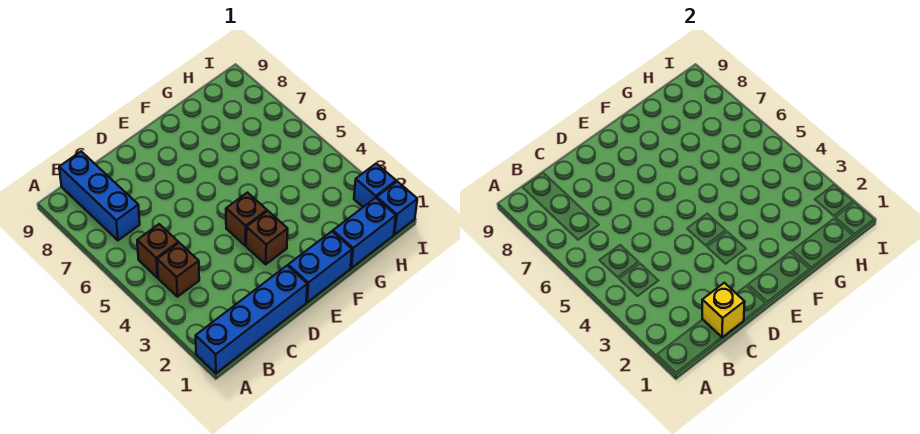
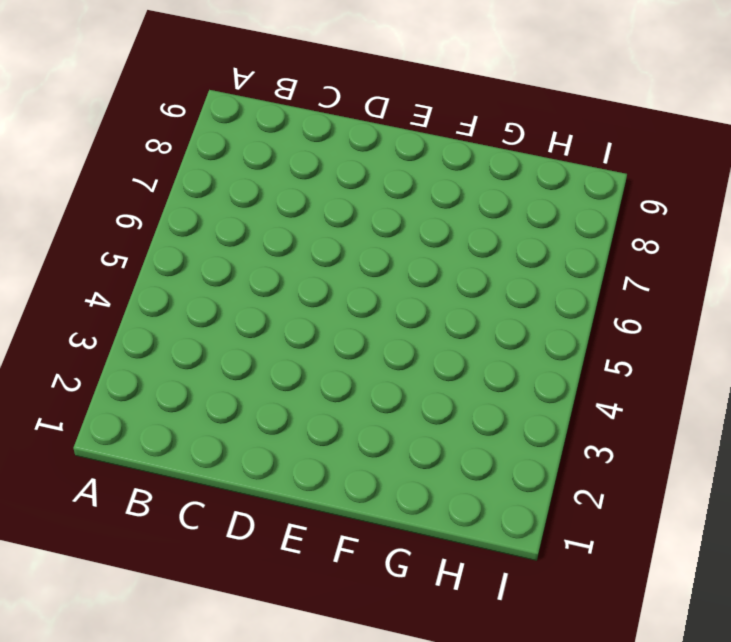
none -> blue 1x4 brick [196,266,307,373]
none -> brown 1x1 brick [157,243,199,297]

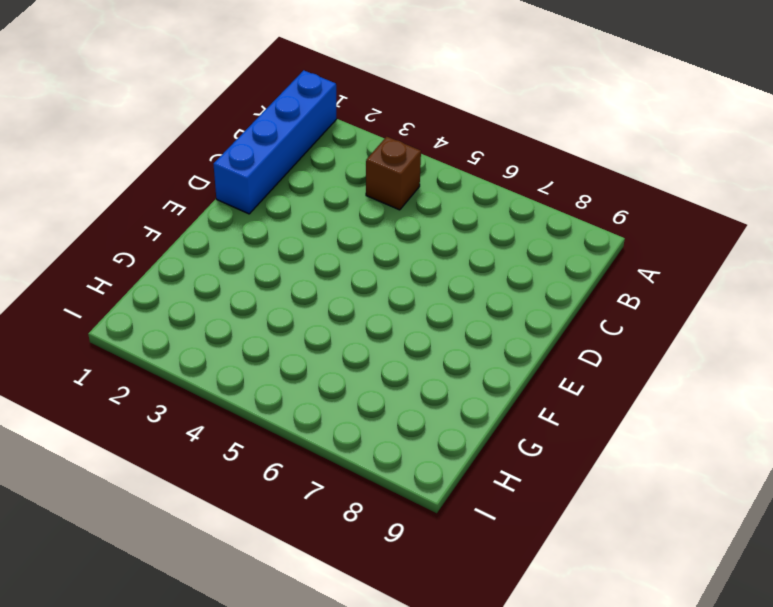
none -> brown 1x1 brick [137,224,178,278]
none -> blue 1x3 brick [59,151,140,240]

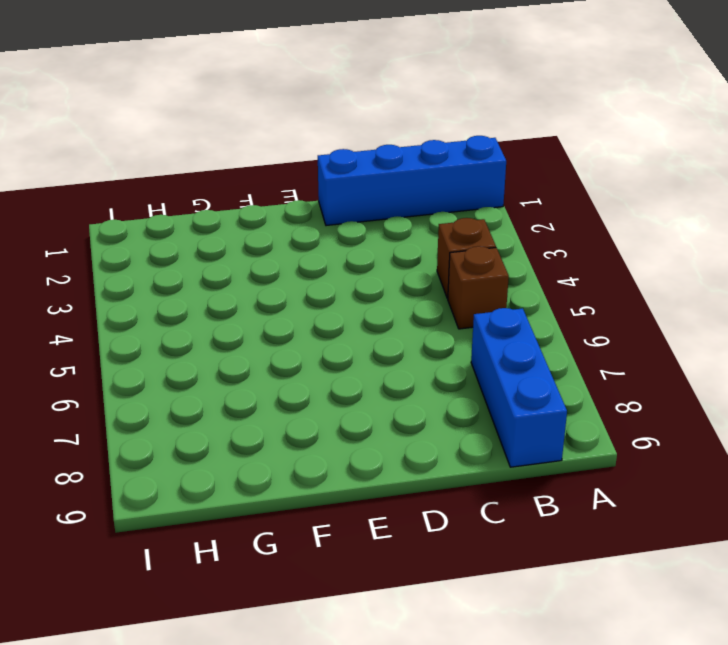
none -> blue 1x2 brick [288,231,352,302]
none -> brown 1x1 brick [246,211,288,264]

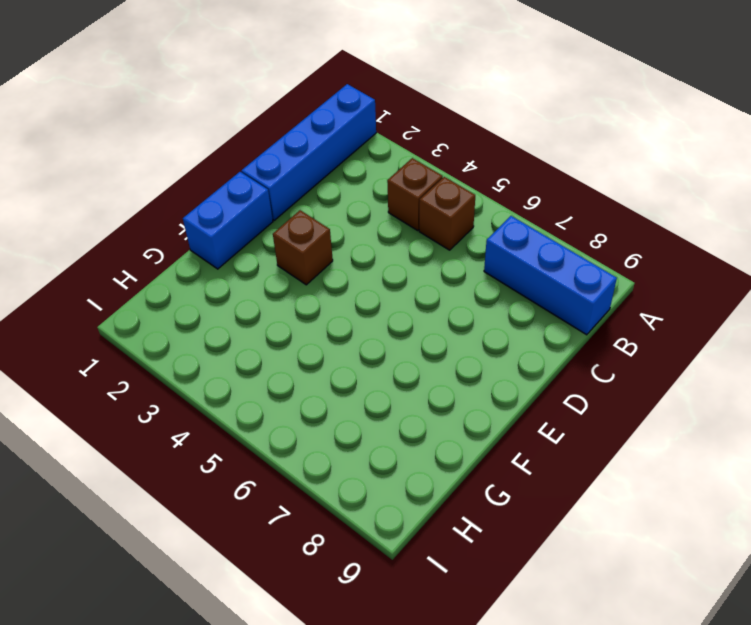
none -> brown 1x1 brick [226,193,267,246]
none -> blue 1x2 brick [333,198,396,268]

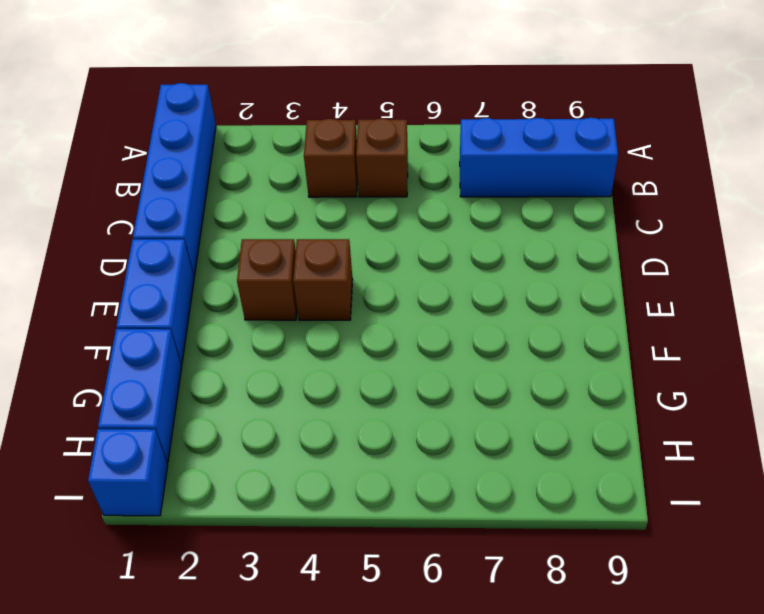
none -> blue 1x1 brick [354,164,396,207]
none -> yellow 1x1 brick [702,283,745,337]

